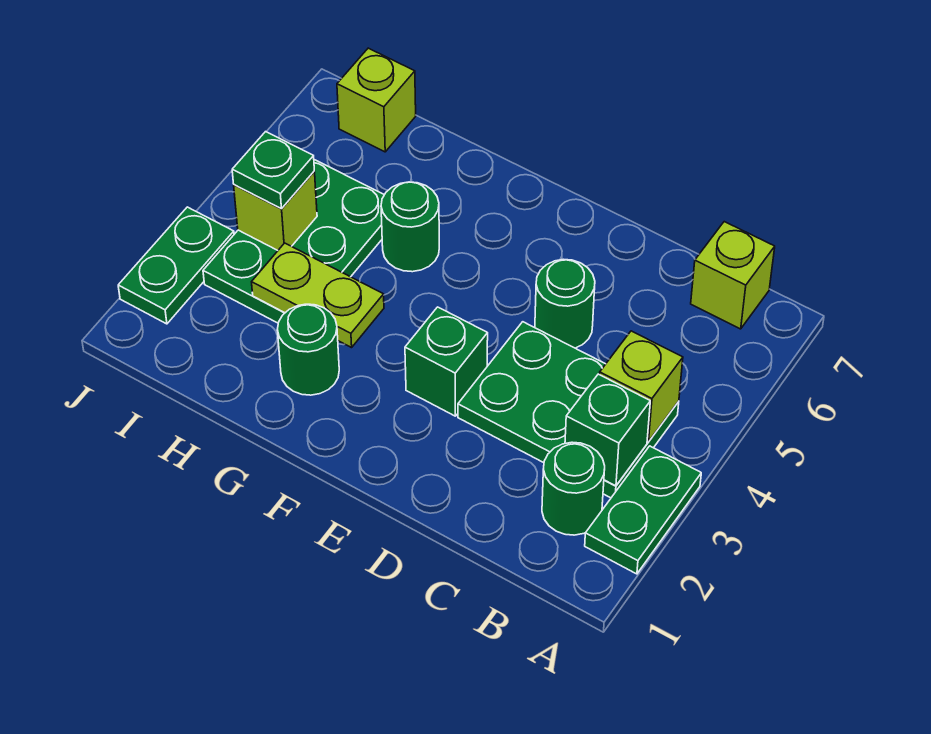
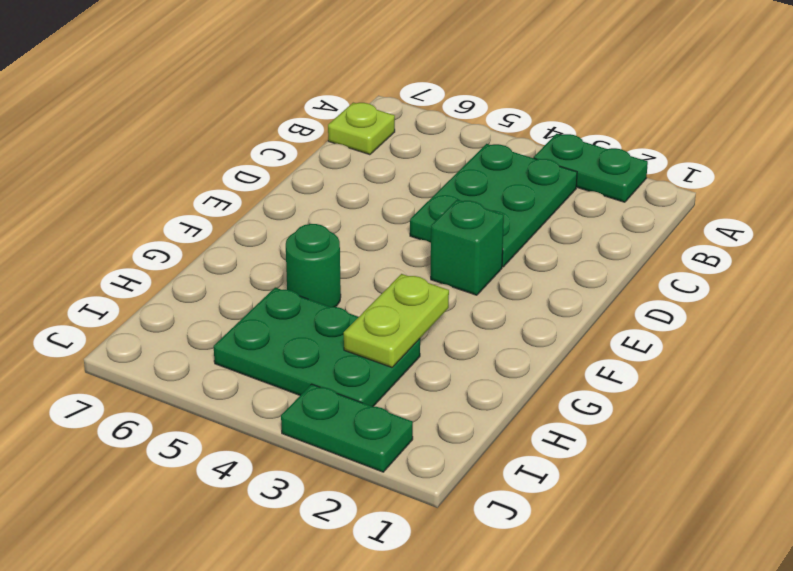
lime 1x1 plate [328,103,395,155] -> lime 1x1 brick [691,222,775,329]
none -> green 1x1 round brick [542,442,605,535]
none -> green 1x1 round brick [535,259,595,348]
none -> green 1x1 round brick [277,304,339,395]

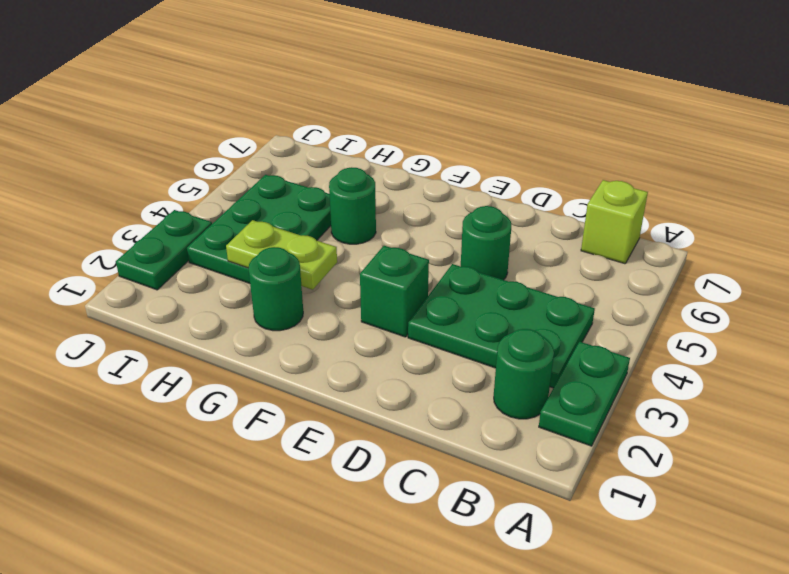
none -> lime 1x1 brick [337,48,416,152]
none -> green 1x1 brick [565,374,650,486]
none -> lime 1x1 brick [600,331,683,442]

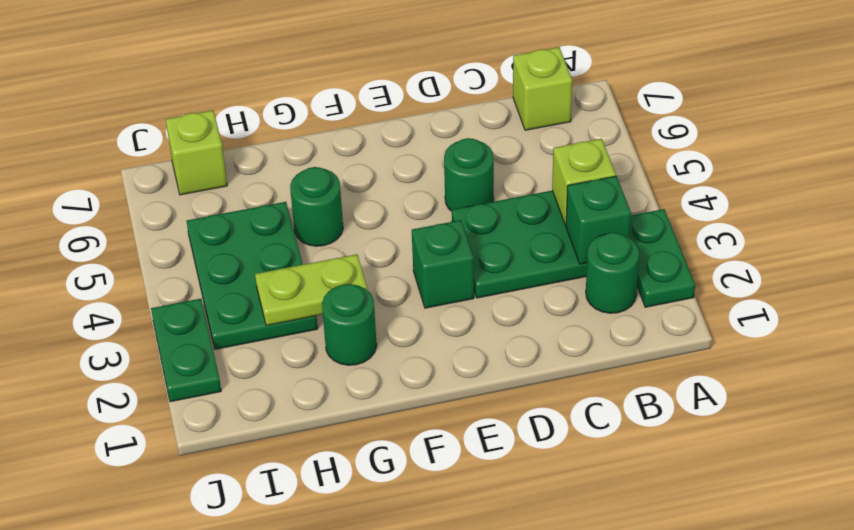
none -> lime 1x1 brick [234,171,317,250]
none -> green 1x1 plate [232,132,314,209]

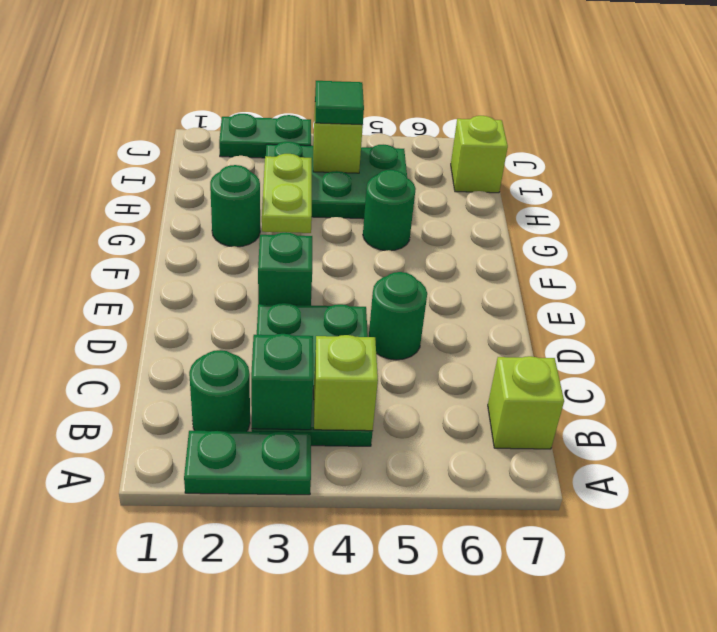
green 1x1 tile [315,81,364,125] -> green 1x1 plate [232,132,314,209]

